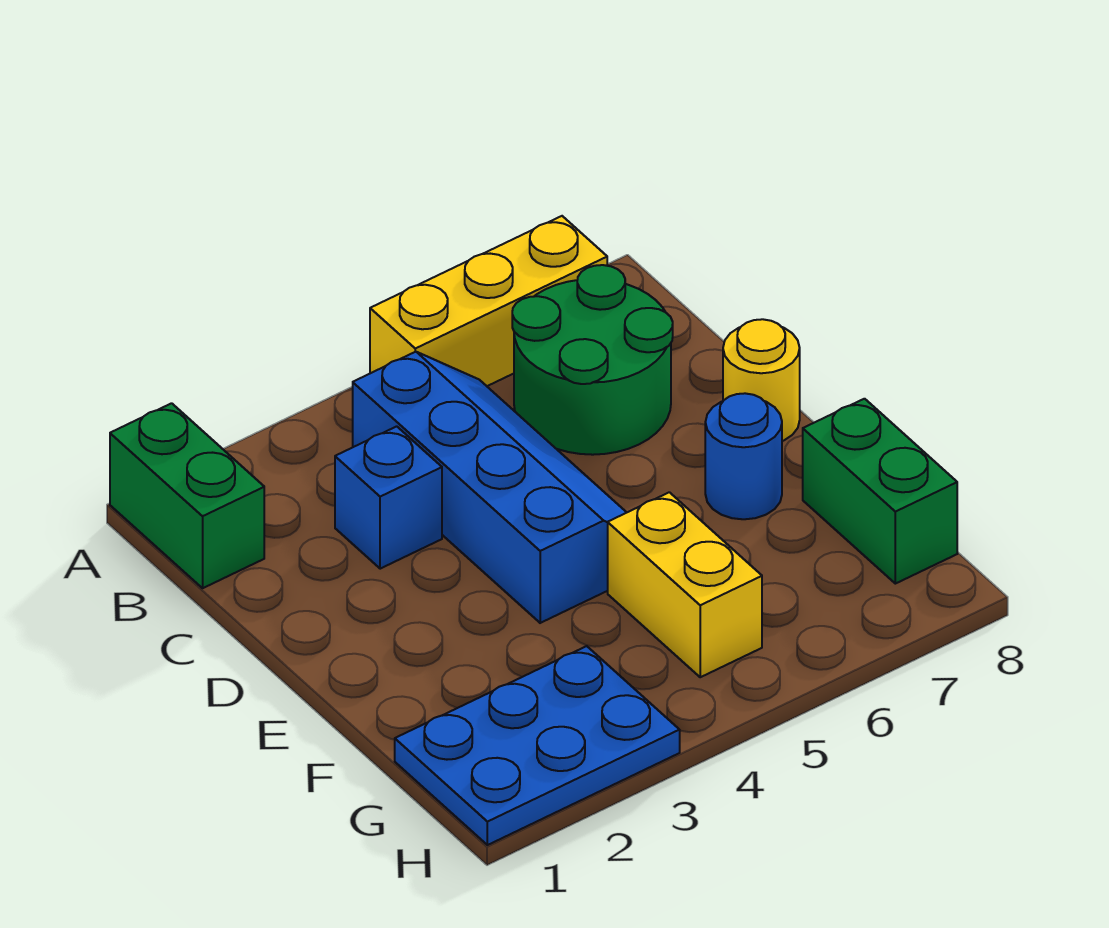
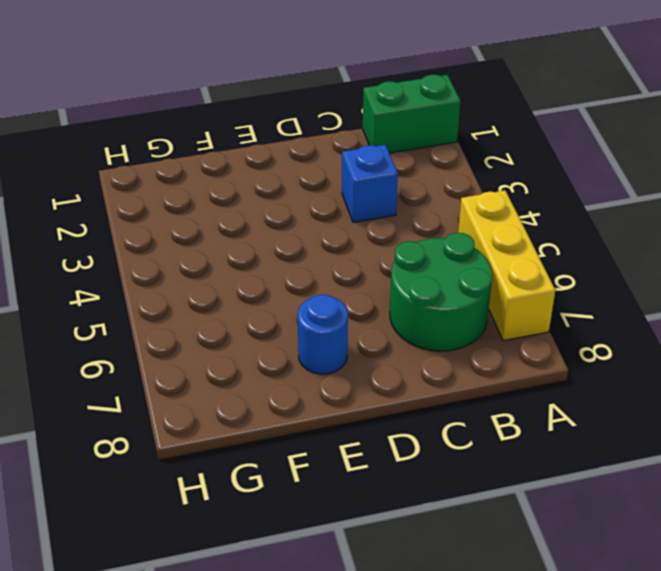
none -> blue 2x4 slope [353,352,627,623]
none -> yellow 1x1 round brick [723,319,800,441]

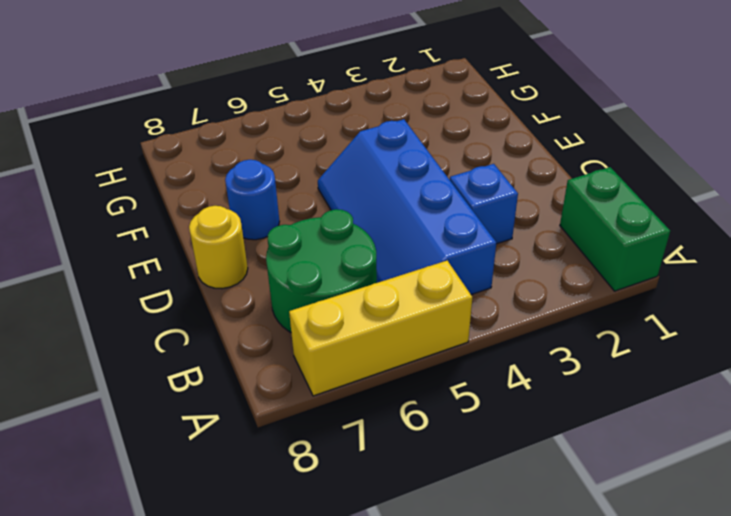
none -> yellow 1x2 brick [608,492,762,677]
none -> green 1x2 brick [803,399,957,584]

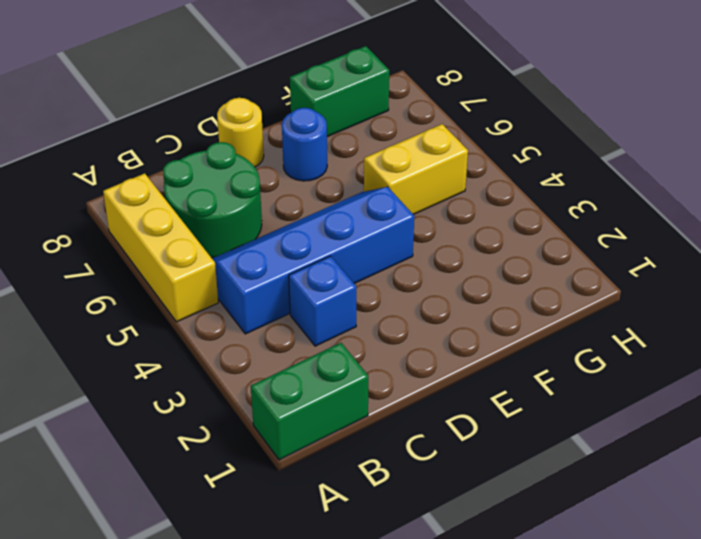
none -> blue 2x3 plate [395,646,680,845]

